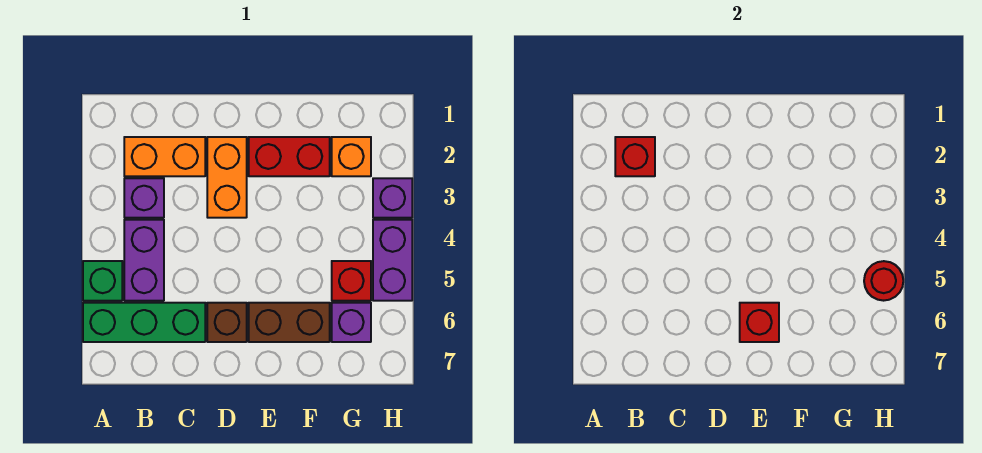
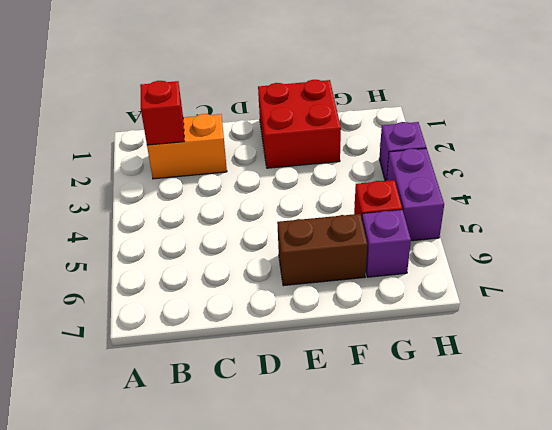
red 2x2 brick [258,80,341,168] -> red 1x2 brick [249,137,330,176]
none -> green 1x1 brick [83,261,122,301]
none -> green 1x3 brick [83,303,205,342]
none -> purple 1x1 brick [124,178,164,218]

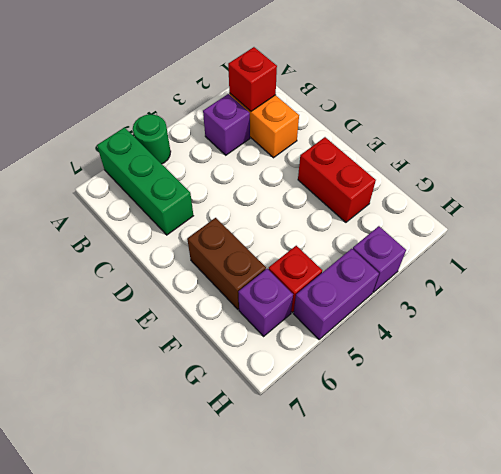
green 1x1 round brick [133,115,171,164] -> green 1x1 brick [83,261,122,301]
none -> purple 1x2 brick [124,220,164,301]
none -> orange 1x2 brick [207,137,247,218]
none -> brown 1x1 brick [207,303,247,342]

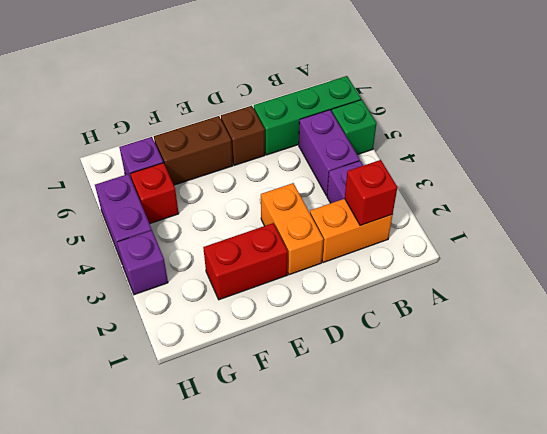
none -> orange 1x1 brick [332,137,371,176]
none -> red 1x1 brick [740,303,779,342]
none -> red 1x1 round brick [864,261,903,301]

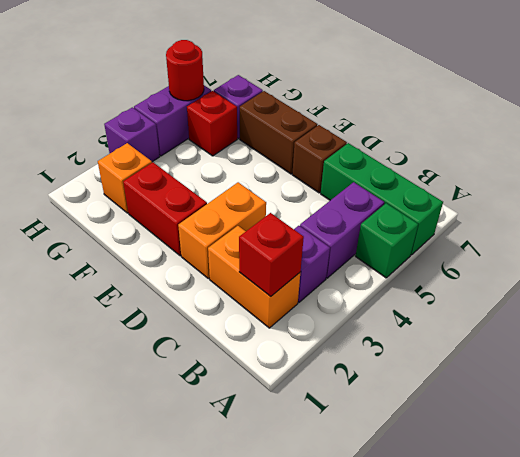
none -> red 1x1 brick [740,303,779,342]

